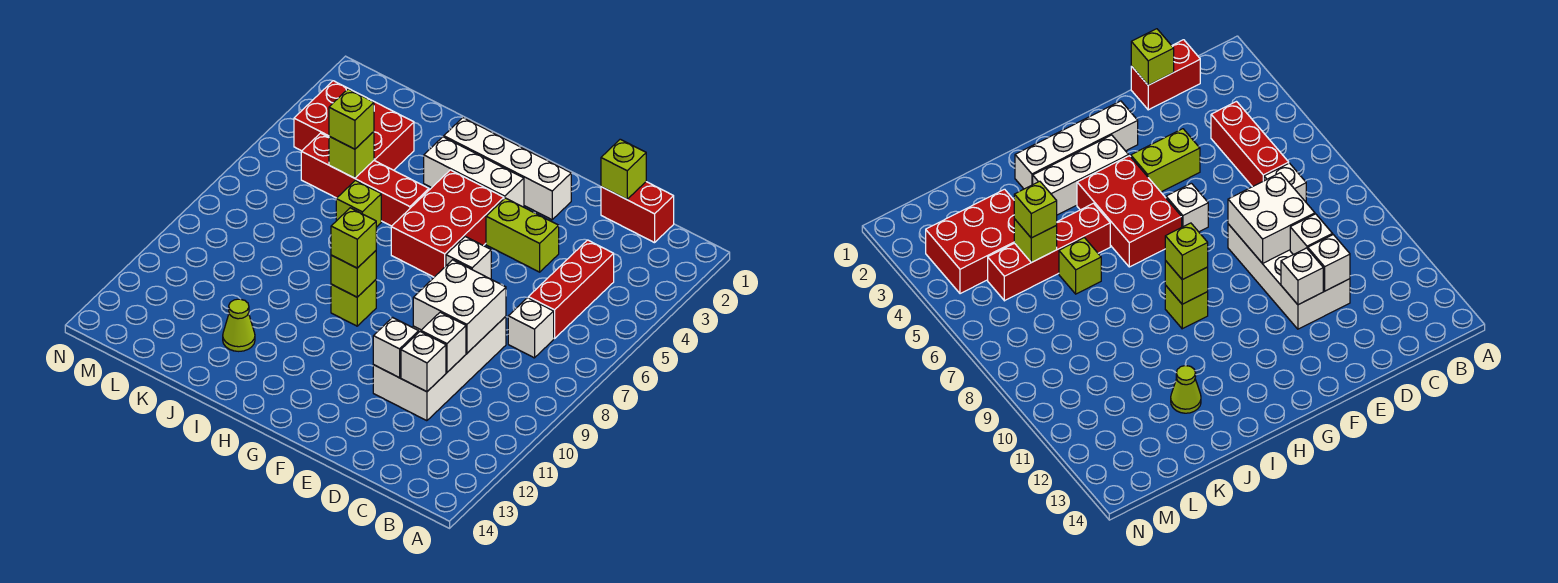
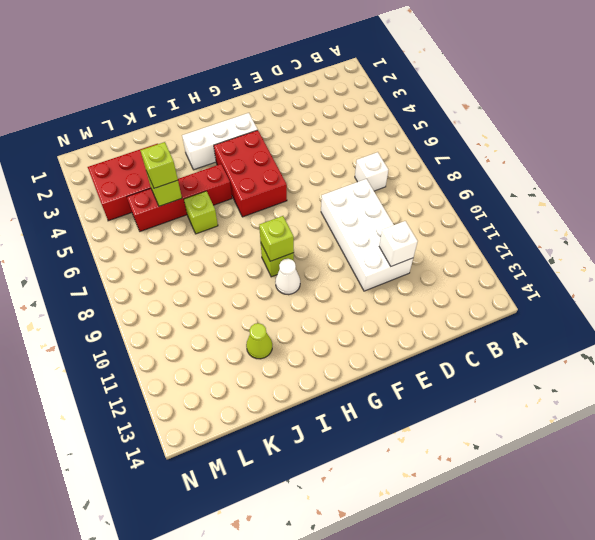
white 1x1 cone [275,259,300,295] -> none
none -> red 1x2 brick [601,182,674,243]
none -> red 1x3 brick [528,240,614,339]
none -> lime 1x2 brick [486,198,559,272]

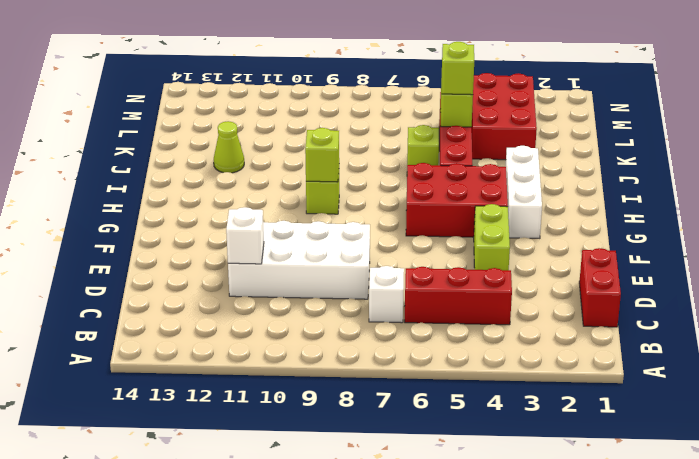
none -> white 1x4 brick [444,118,571,220]
none -> white 1x1 brick [446,237,491,279]
none -> lime 1x1 brick [601,139,646,199]

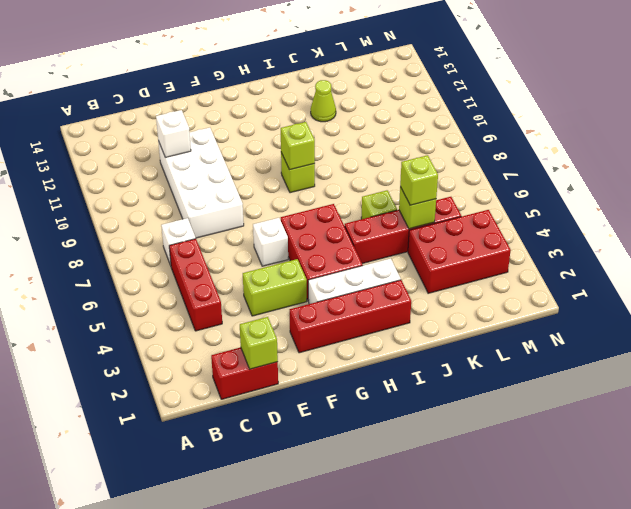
red 1x4 brick [290,280,411,353] -> white 1x4 brick [444,118,571,220]
none -> white 2x2 brick [413,260,506,353]
none -> white 1x1 brick [421,312,466,372]
none -> white 1x1 brick [373,317,419,378]

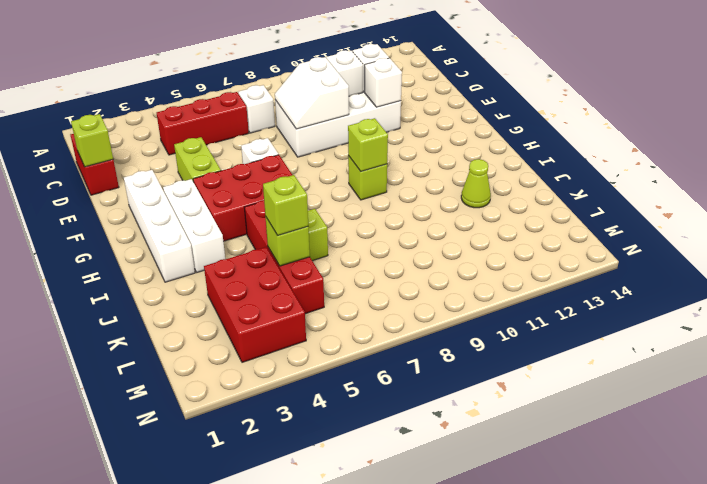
white 2x2 slope [275,57,349,129] -> white 2x2 brick [413,260,506,353]
none -> lime 1x1 brick [331,208,376,268]

